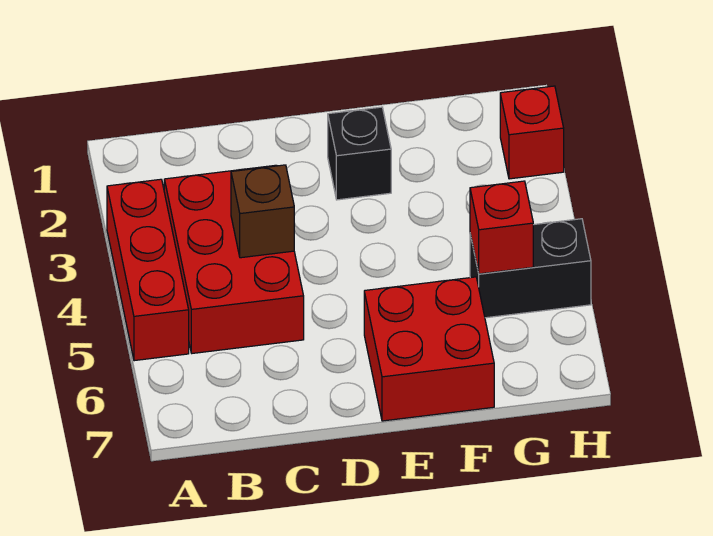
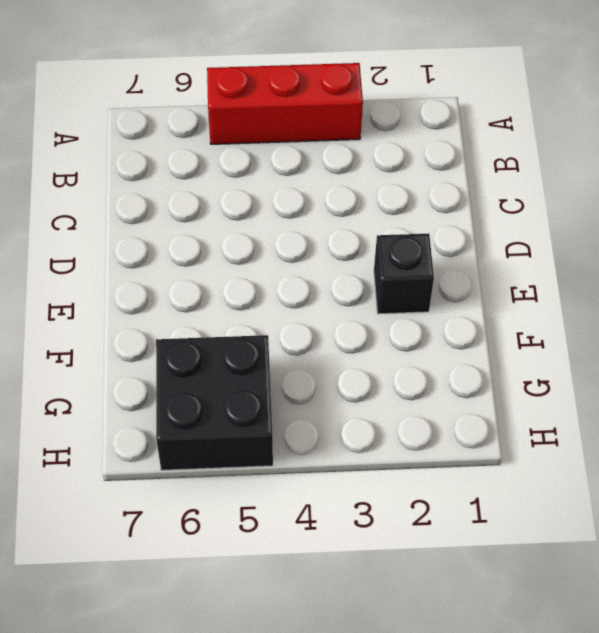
black 2x2 brick [156,335,273,470] -> black 1x2 brick [470,219,591,318]
none -> red 2x3 brick [164,165,304,353]
none -> red 2x2 brick [364,277,494,421]

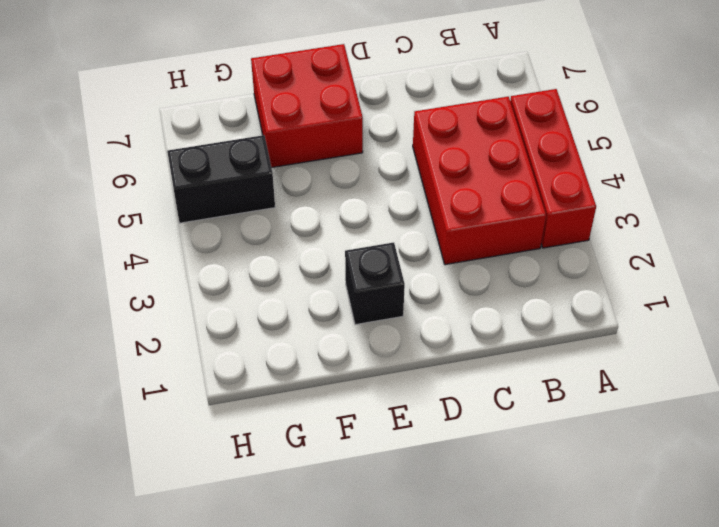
none -> red 1x1 brick [500,86,564,179]
none -> brown 1x1 brick [231,165,294,258]

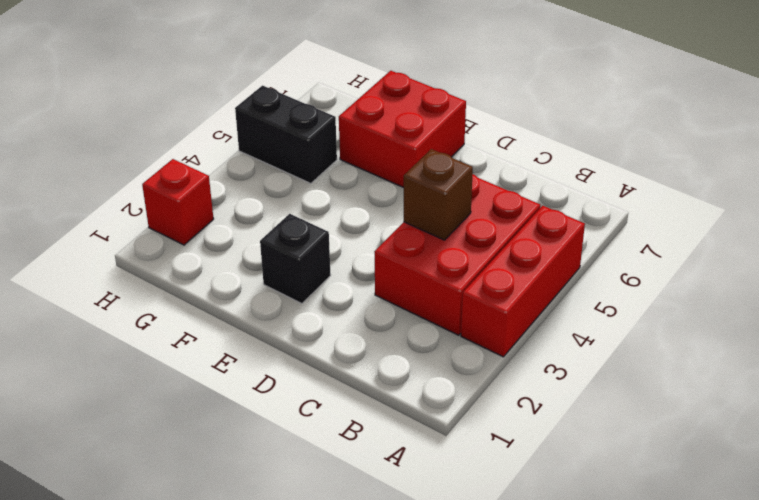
none -> red 1x1 brick [470,181,533,274]

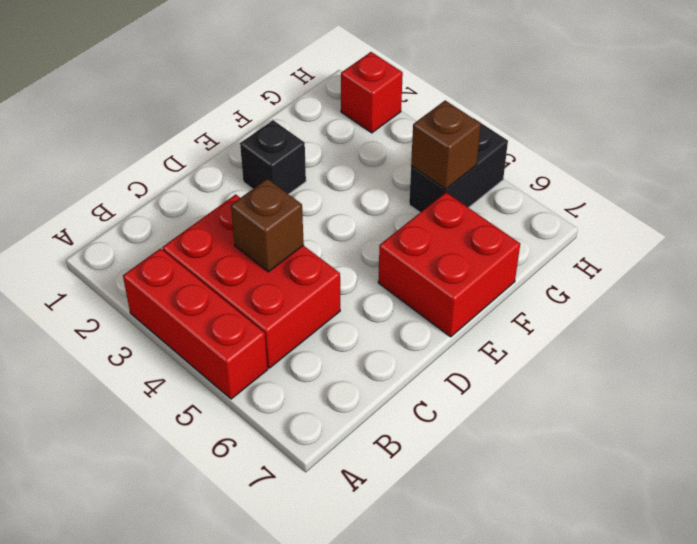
brown 1x1 brick [411,101,481,189] -> red 1x1 brick [470,181,533,274]

